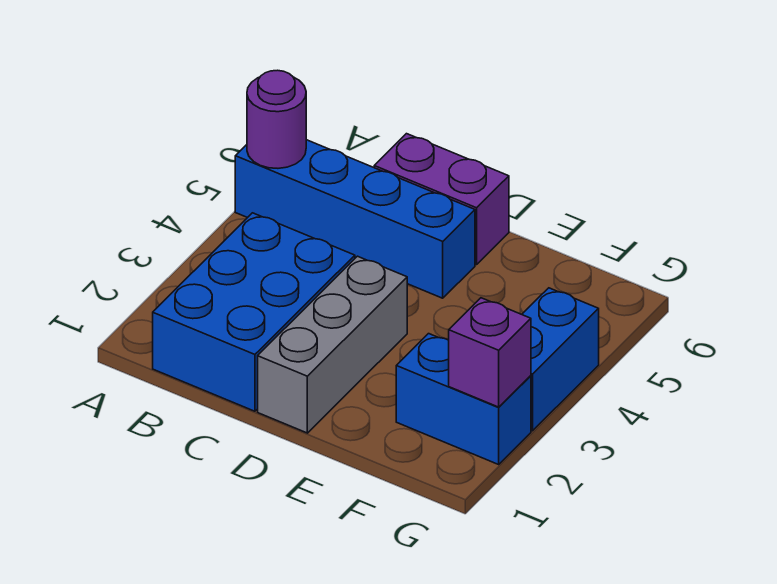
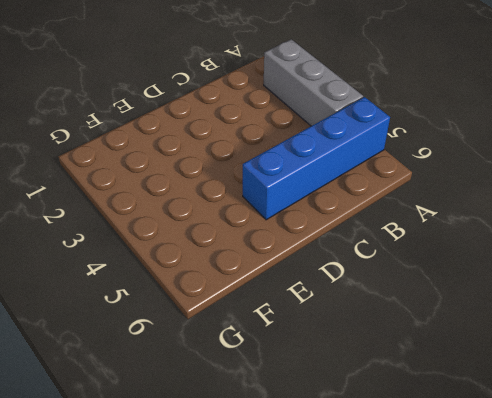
grey 1x3 brick [264,39,363,126] -> grey 1x3 brick moved to [258,256,407,433]
none -> blue 2x3 brick [153,213,355,411]
none -> purple 1x2 brick [374,134,509,265]

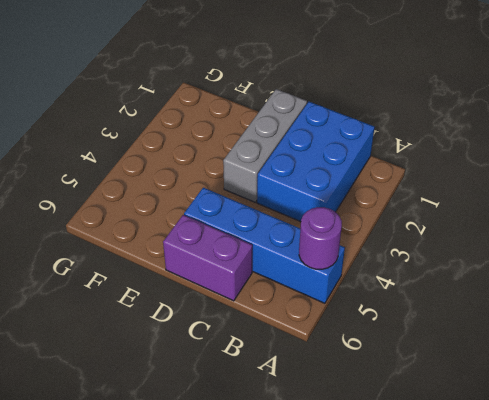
none -> blue 1x2 brick [396,334,531,464]
none -> blue 1x2 brick [522,288,599,431]

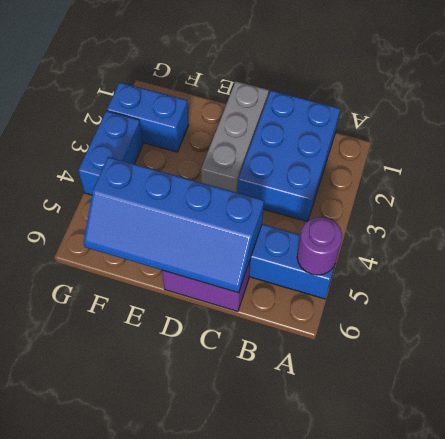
blue 2x4 slope [83,157,264,293] -> none
none -> purple 1x1 brick [449,298,531,407]

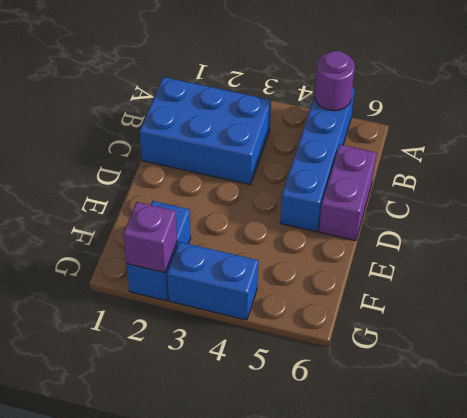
none -> grey 1x3 brick [258,256,407,433]

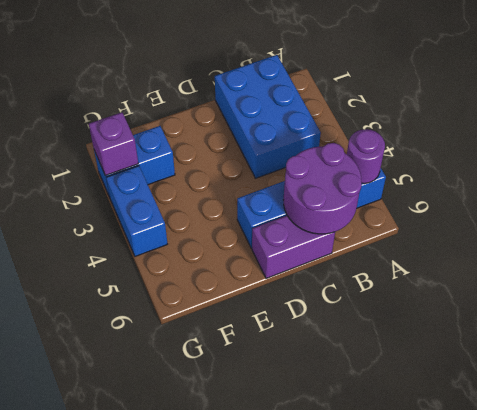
purple 2x2 round brick [284,143,362,234] -> none
none -> grey 1x3 brick [258,256,407,433]

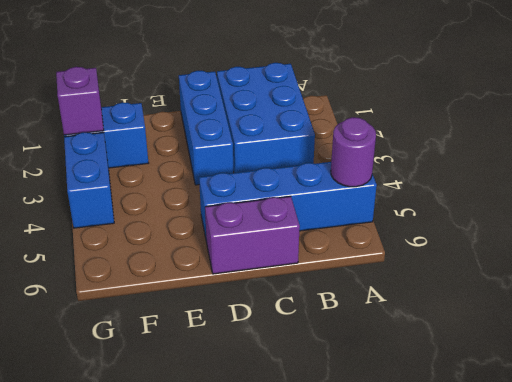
blue 1x3 brick [179,71,233,185] -> grey 1x3 brick [258,256,407,433]

